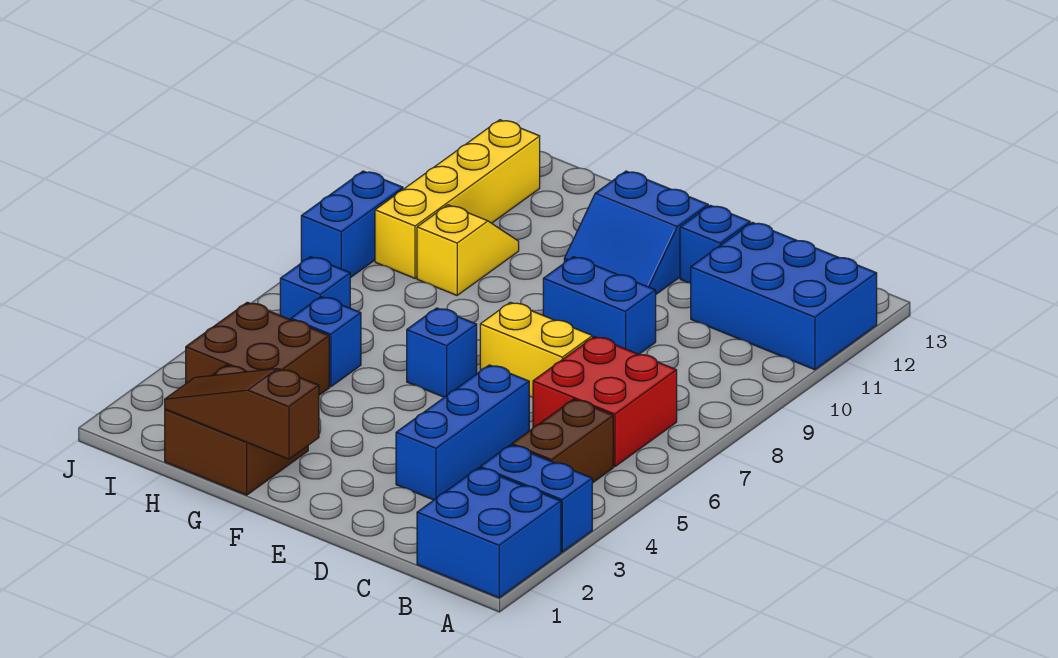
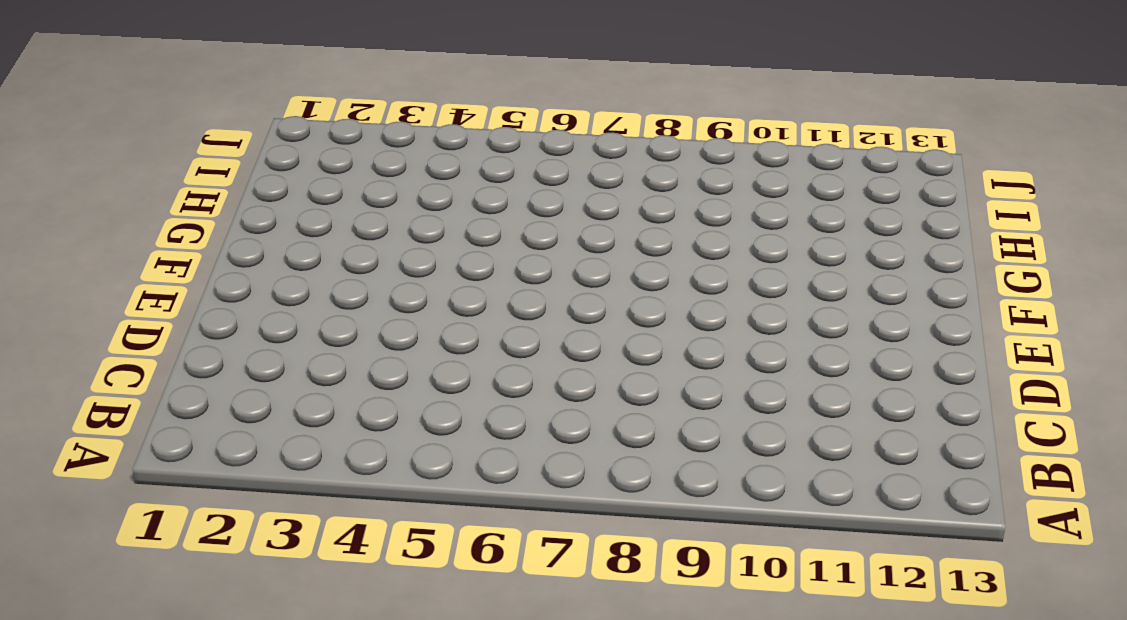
none -> blue 2x2 brick [417,468,561,598]
none -> blue 1x2 brick [480,445,592,552]
none -> blue 2x3 brick [691,222,877,370]

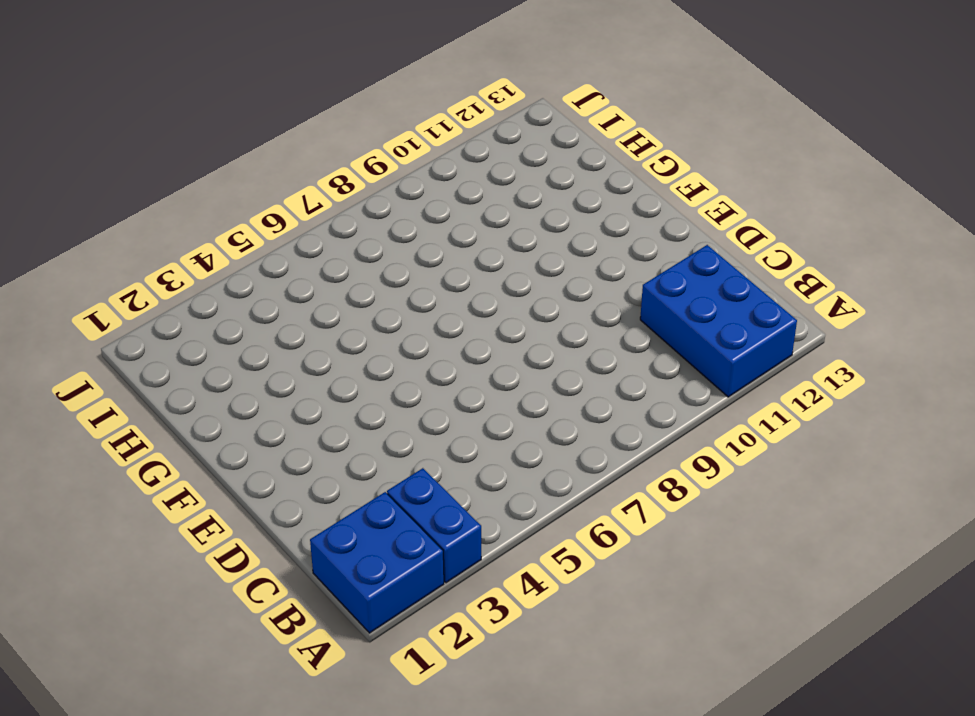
none -> brown 1x2 brick [512,399,613,483]
none -> red 2x2 brick [533,337,677,467]
none -> blue 1x3 brick [396,365,529,500]

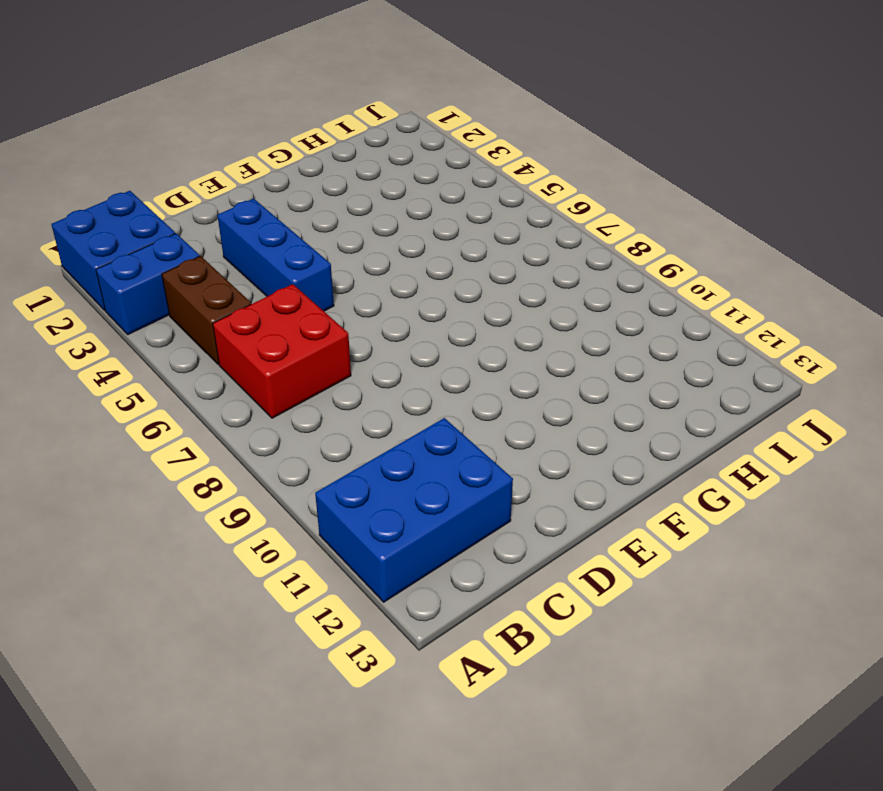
none -> yellow 1x2 brick [480,302,592,397]
none -> blue 1x2 brick [543,257,656,354]
none -> blue 1x1 brick [680,205,750,283]

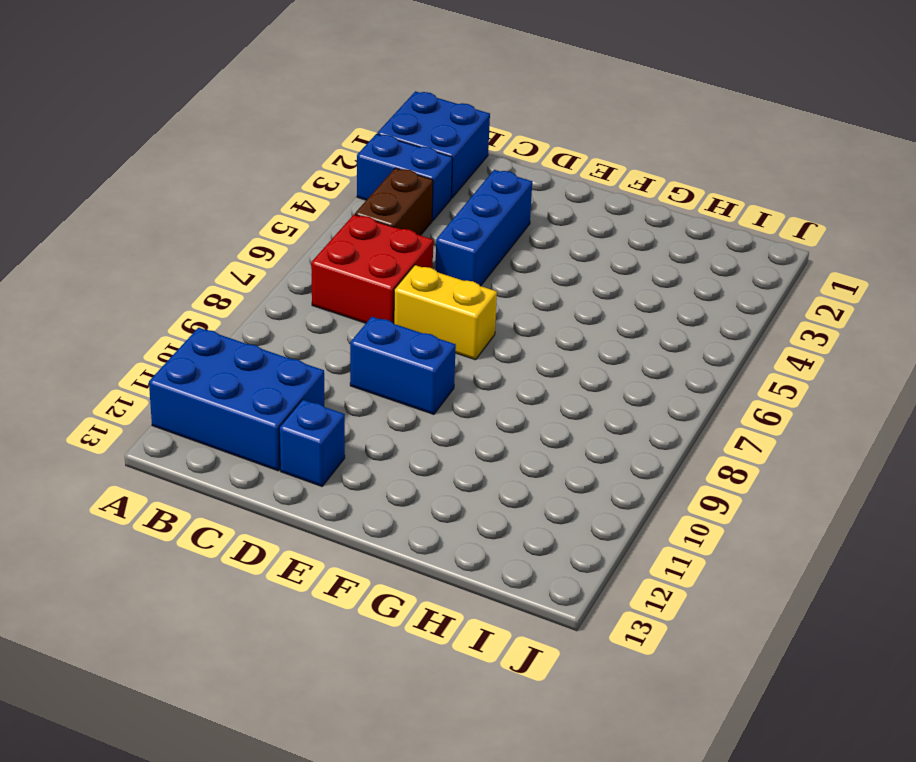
none -> blue 2x2 slope [564,171,708,294]
none -> blue 1x1 brick [407,308,477,397]
none -> brown 2x2 brick [165,365,308,495]

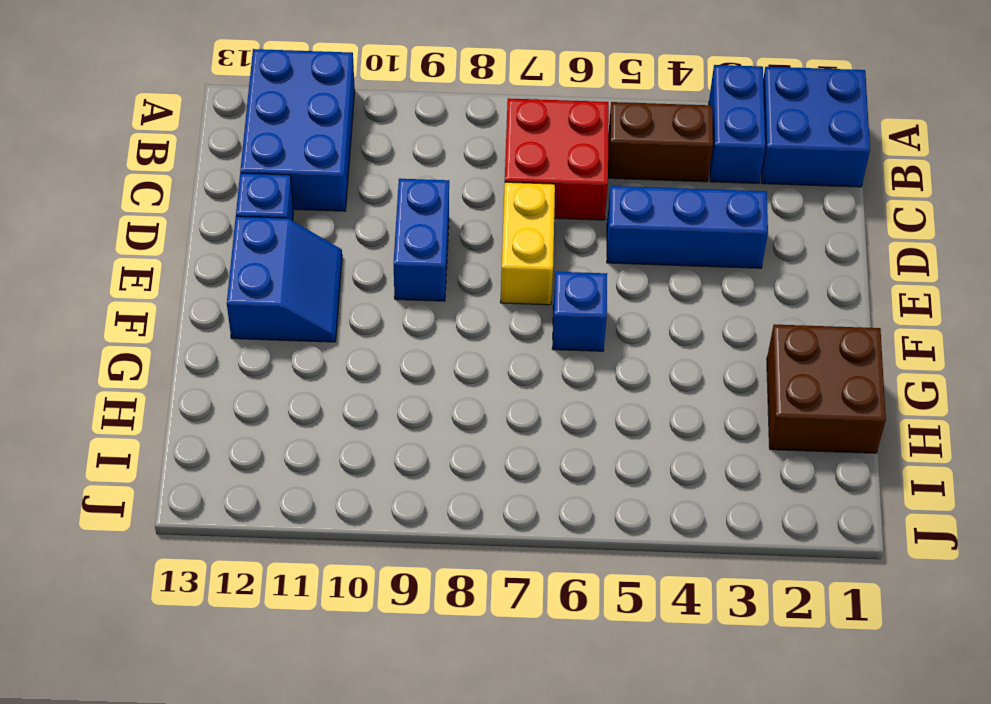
none -> brown 2x2 brick [186,302,329,395]
none -> blue 1x1 brick [291,297,361,387]
none -> yellow 1x2 slope [417,205,519,295]

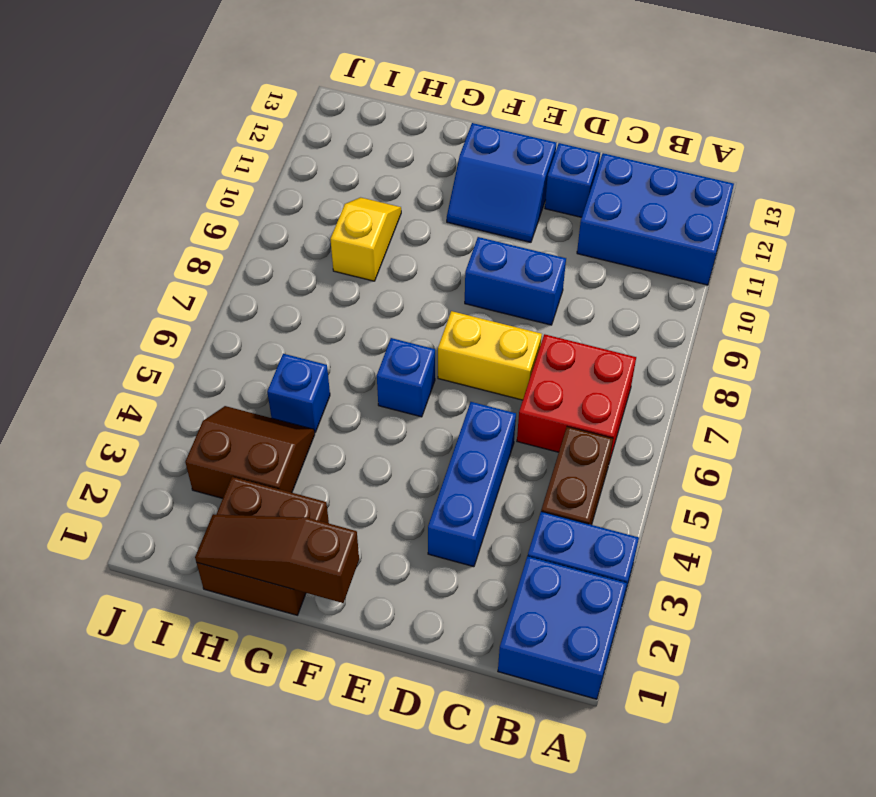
brown 2x2 slope [185,406,315,498] -> brown 2x2 brick [186,302,329,395]
none -> blue 1x1 brick [280,257,350,320]
none -> yellow 1x4 brick [375,120,540,278]
none -> blue 1x2 brick [301,171,403,278]

